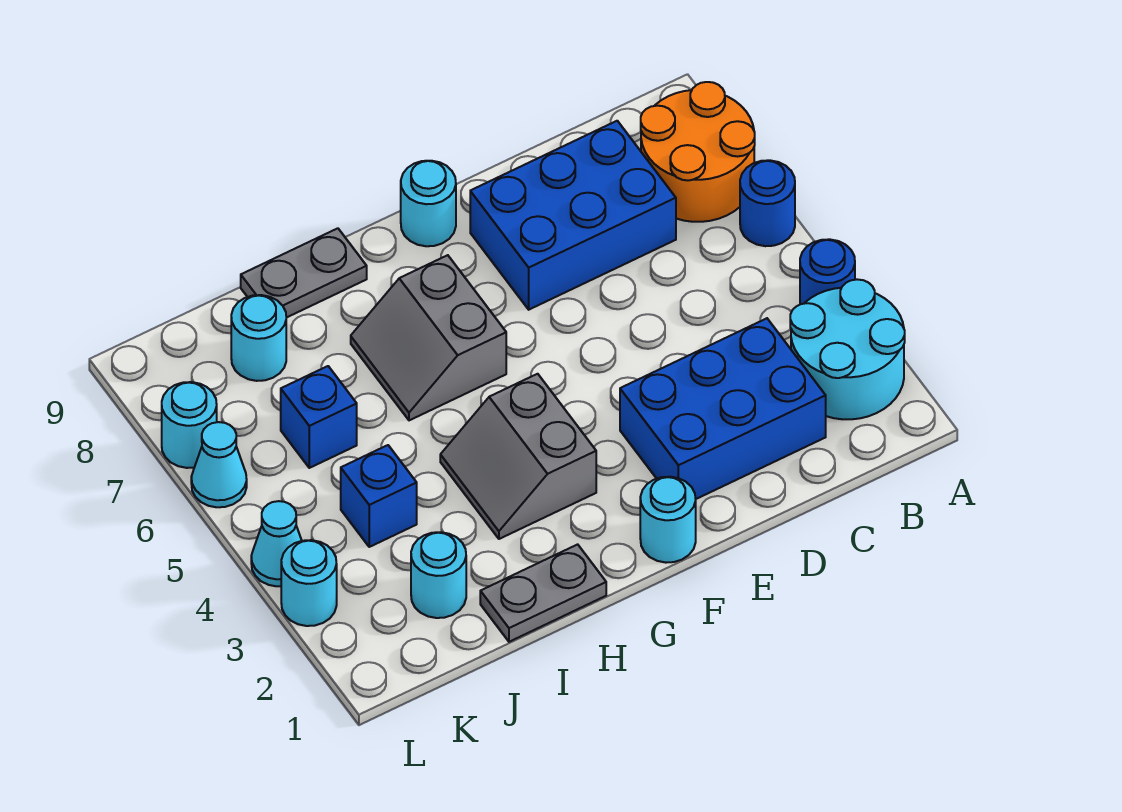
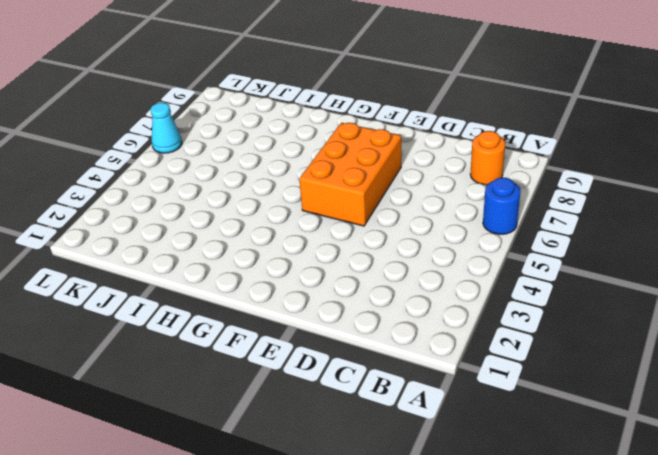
orange 1x1 round brick [470,131,505,185] -> orange 2x2 round brick [641,82,755,222]
orange 2x3 brick [299,123,401,226] -> blue 2x3 brick [470,121,676,310]
none -> cyan 2x2 round brick [790,279,905,419]
none -> blue 1x1 round brick [800,239,855,304]
none -> blue 2x3 brick [620,318,826,499]

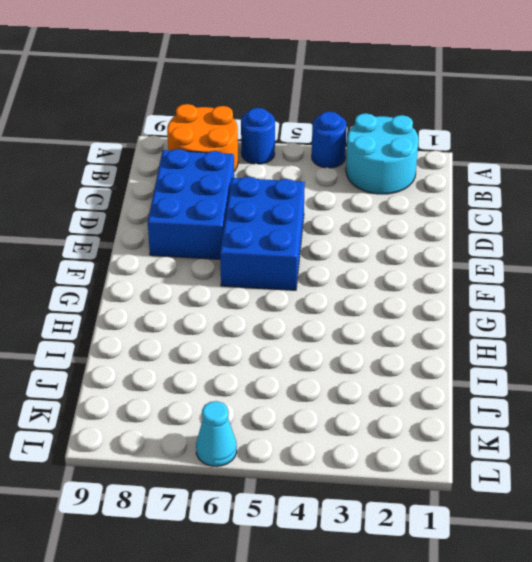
blue 2x3 brick [220,177,305,290] -> blue 2x3 brick moved to [620,318,826,499]
none -> cyan 1x1 round brick [640,477,696,563]
none -> cyan 1x1 round brick [401,161,456,246]
none -> grey 2x2 slope [440,374,596,539]

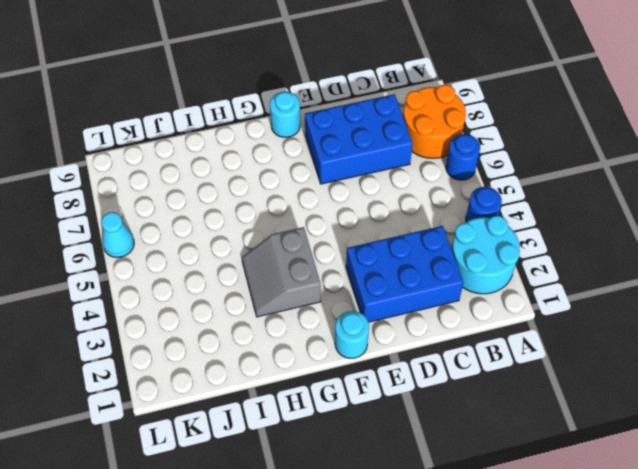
none -> grey 2x2 slope [351,255,506,420]
none -> grey 1x2 plate [480,544,606,642]
none -> grey 1x2 plate [241,228,367,318]

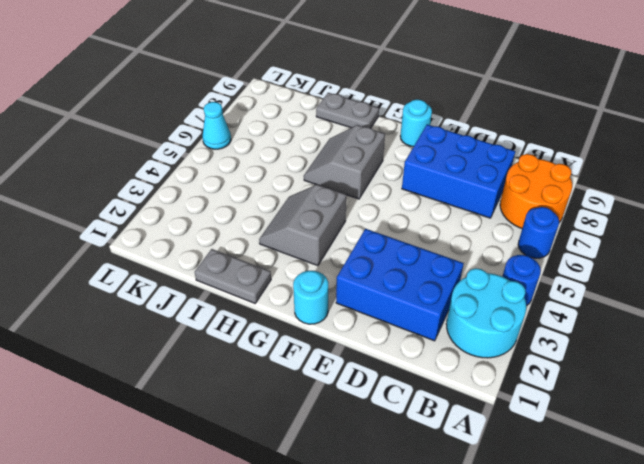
none -> cyan 1x1 round brick [411,532,466,618]
none -> blue 1x1 brick [341,445,417,547]
none -> blue 1x1 brick [281,366,357,468]

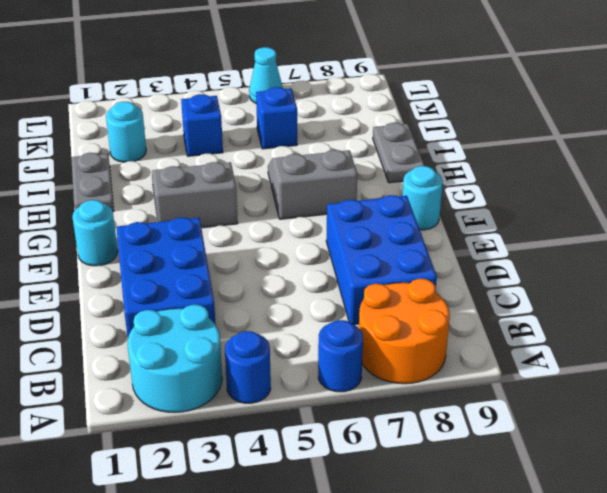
none -> cyan 1x1 round brick [231,295,286,381]
none -> cyan 1x1 round brick [281,540,337,626]
none -> cyan 1x1 cone [251,501,302,586]

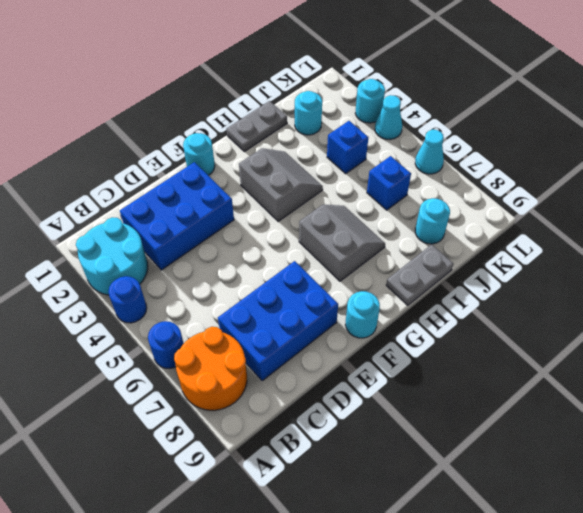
none -> cyan 1x1 round brick [162,382,217,468]

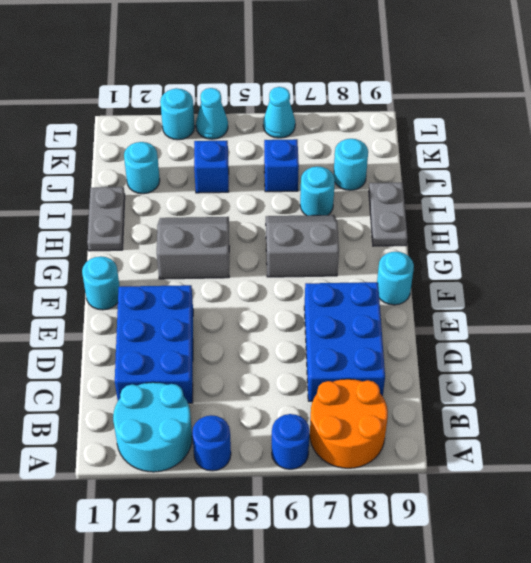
cyan 1x1 round brick [300,167,335,216] -> cyan 1x1 round brick moved to [162,382,217,468]

